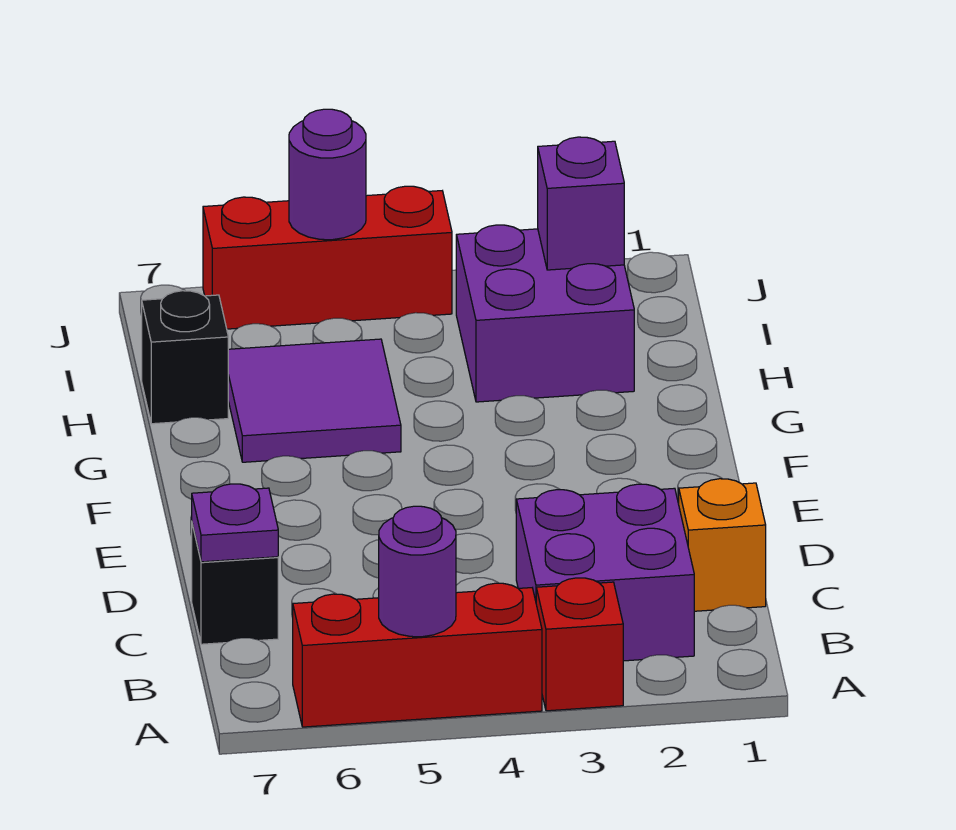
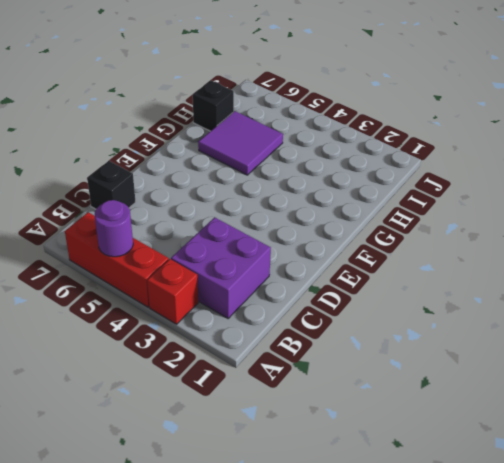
none -> orange 1x1 brick [678,479,766,611]
none -> purple 2x2 brick [456,225,634,402]
none -> red 1x3 brick [203,186,452,329]

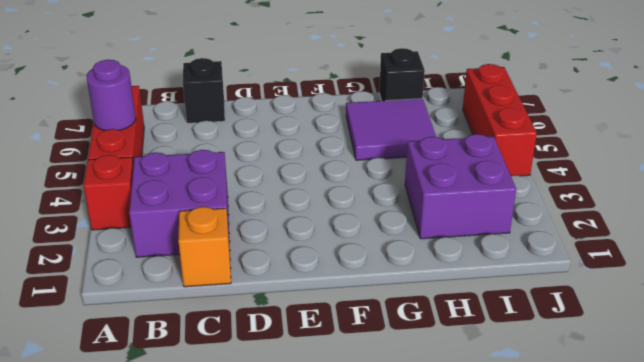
none -> purple 1x1 plate [192,484,278,562]
none -> purple 1x1 brick [538,137,624,270]
none -> purple 1x1 round brick [289,109,366,240]

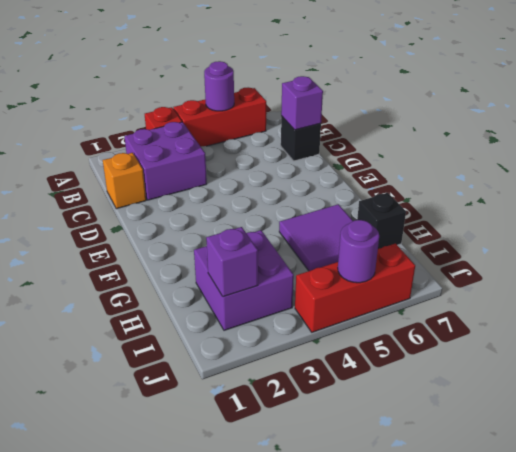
purple 1x1 brick [281,76,323,130] -> purple 1x1 plate [192,484,278,562]

